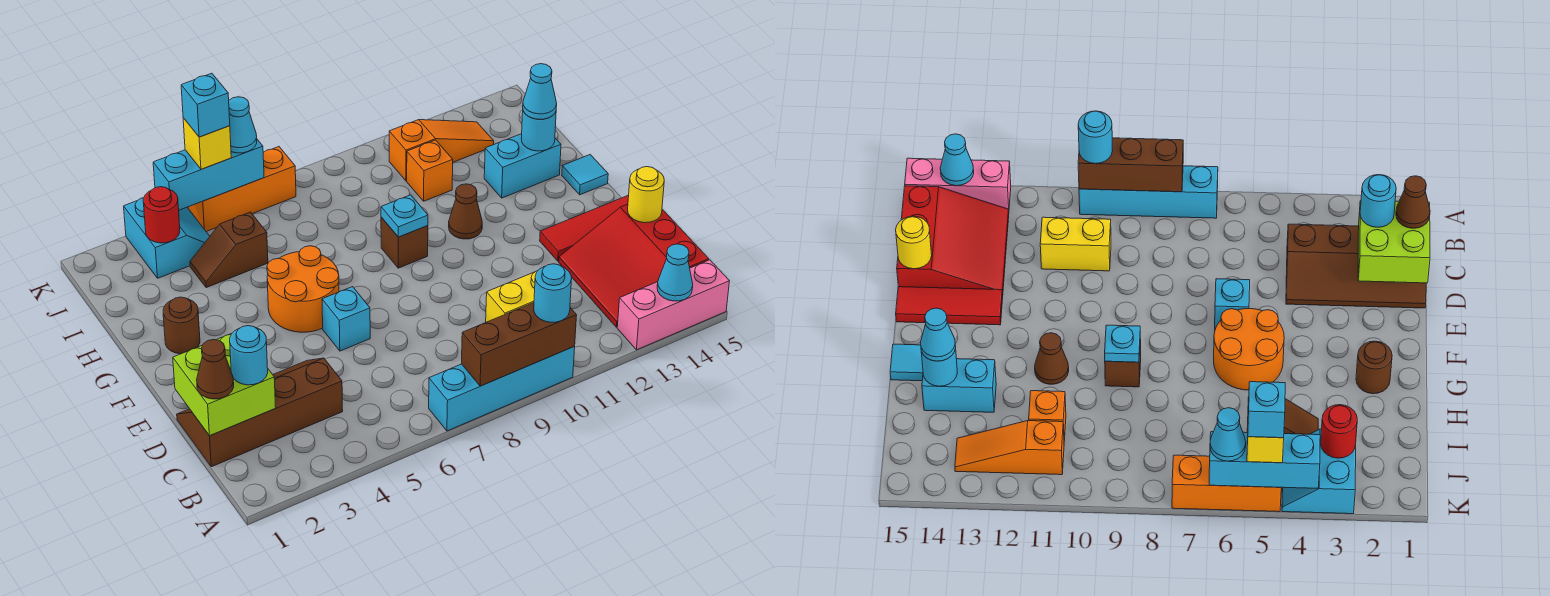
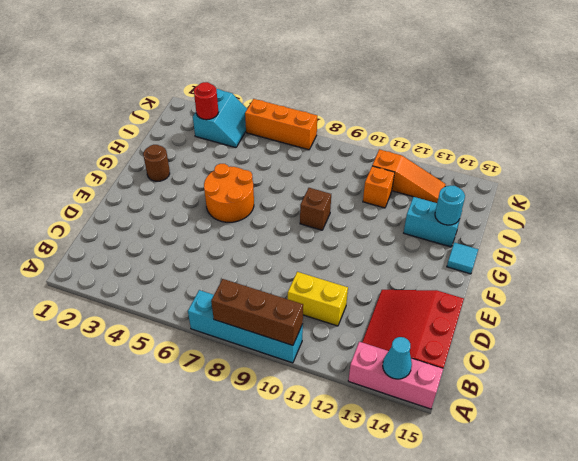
none -> brown 2x4 slope [177,358,343,467]
none -> cyan 1x1 brick [322,287,370,351]
none -> red 1x3 tile [540,195,629,261]
none -> brown 1x1 cone [449,184,482,239]

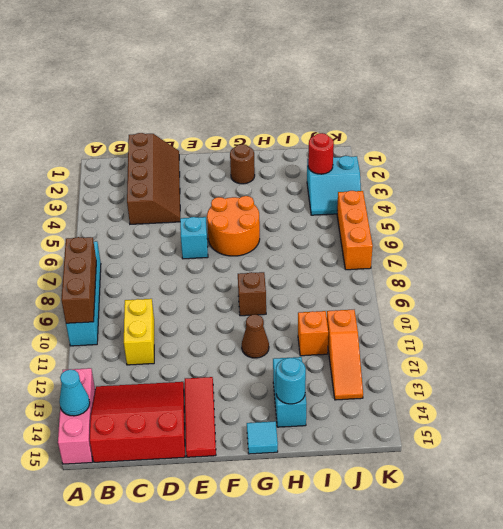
none -> brown 1x2 slope [190,212,268,288]
none -> lime 2x2 brick [173,333,276,436]
none -> yellow 1x1 round brick [628,167,664,223]
none -> cyan 1x1 plate [381,195,428,237]

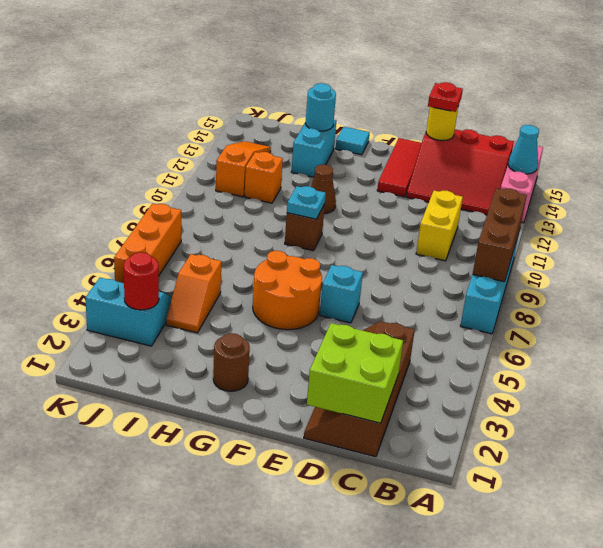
red 1x1 plate [428,82,463,112] -> none
orange 1x2 slope [166,254,221,333] -> brown 1x2 slope [190,212,268,288]
none -> cyan 1x3 brick [153,139,264,210]
none -> cyan 1x1 round brick [534,264,572,322]
none -> brown 1x1 cone [197,339,234,399]
none -> cyan 1x1 round brick [230,326,268,385]

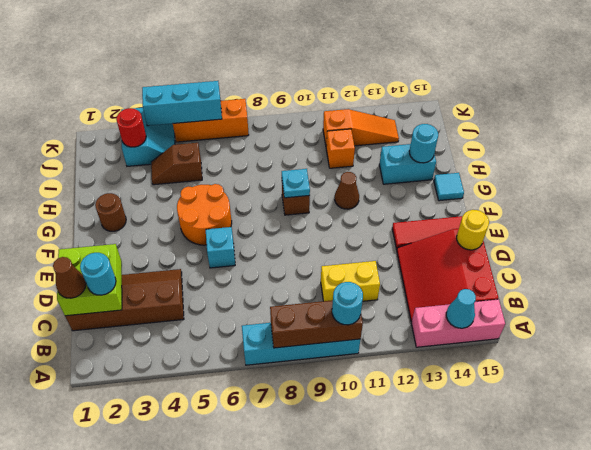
none -> cyan 1x1 cone [523,64,557,119]
none -> yellow 1x1 brick [183,118,231,169]
none -> cyan 1x1 cone [229,97,257,153]
none -> cyan 1x1 brick [181,73,230,137]

